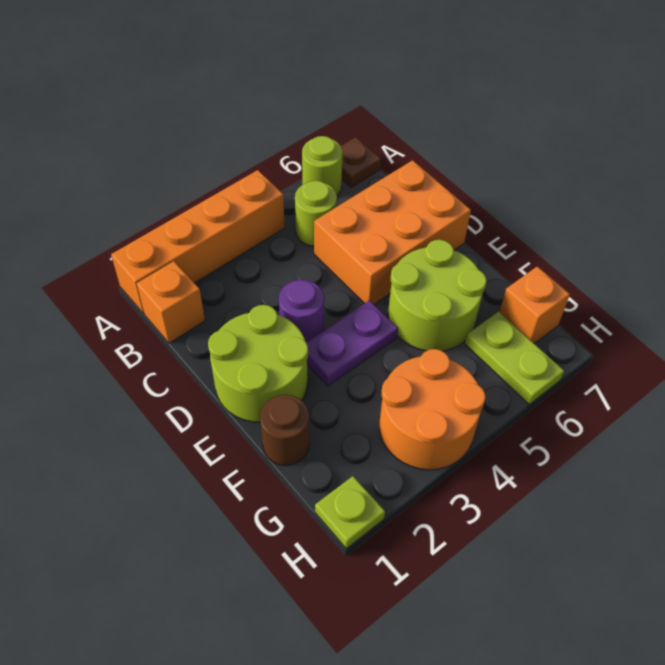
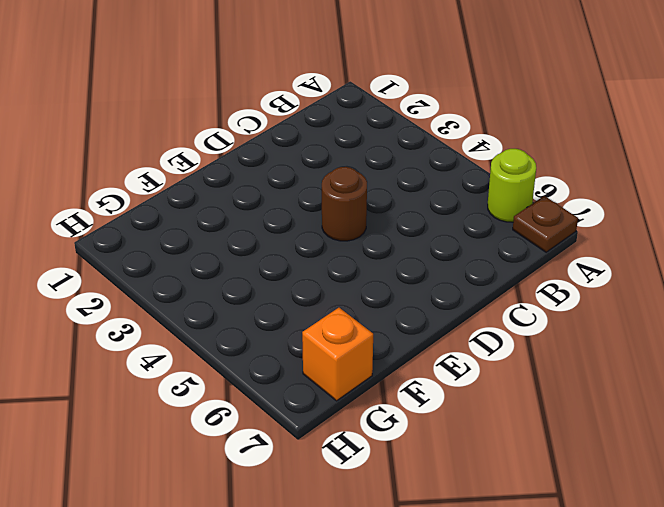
brown 1x1 round brick [322,167,367,241] -> brown 1x1 round brick moved to [260,395,310,466]
none -> orange 1x4 brick [111,170,285,314]
none -> orange 1x1 brick [137,261,205,343]
none -> lime 1x1 round brick [295,181,337,246]

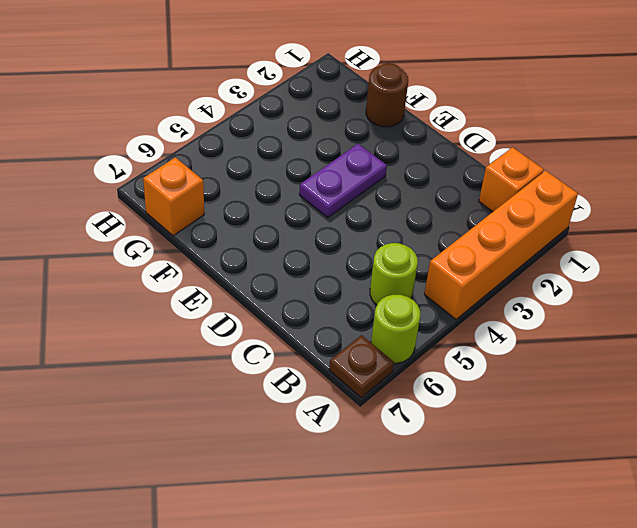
none -> orange 2x3 brick [314,160,471,304]
none -> lime 2x2 round brick [208,305,308,422]
none -> purple 1x1 round brick [279,280,324,342]

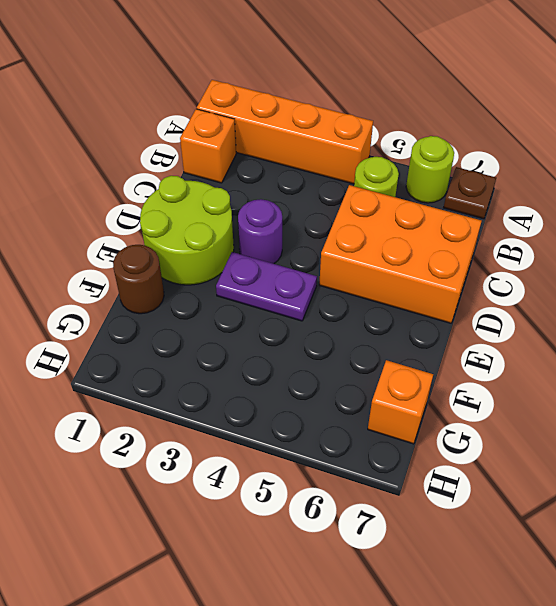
none -> lime 2x2 round brick [388,240,487,351]
none -> orange 2x2 round brick [380,349,486,470]
none -> lime 1x2 plate [465,312,564,404]

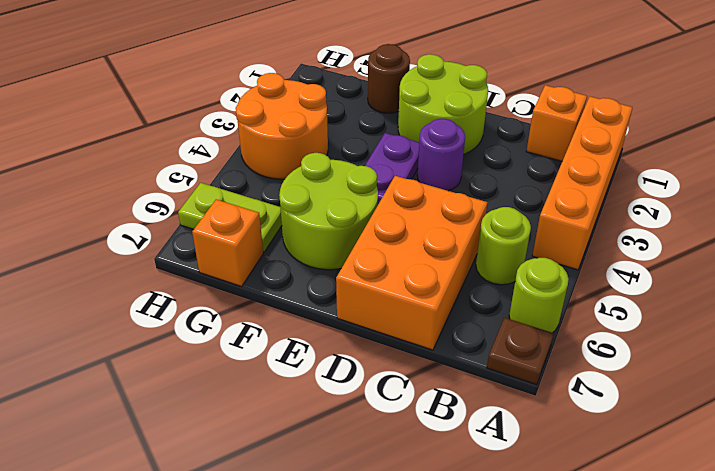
none -> lime 1x1 plate [315,476,385,549]

